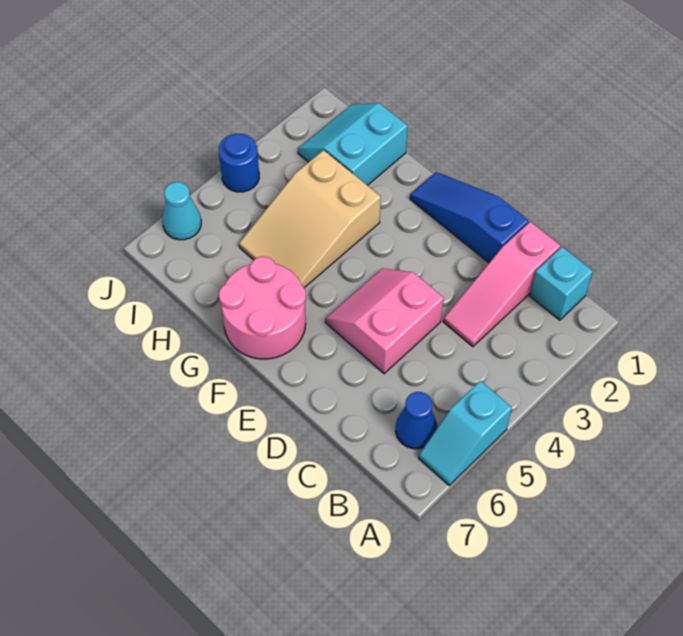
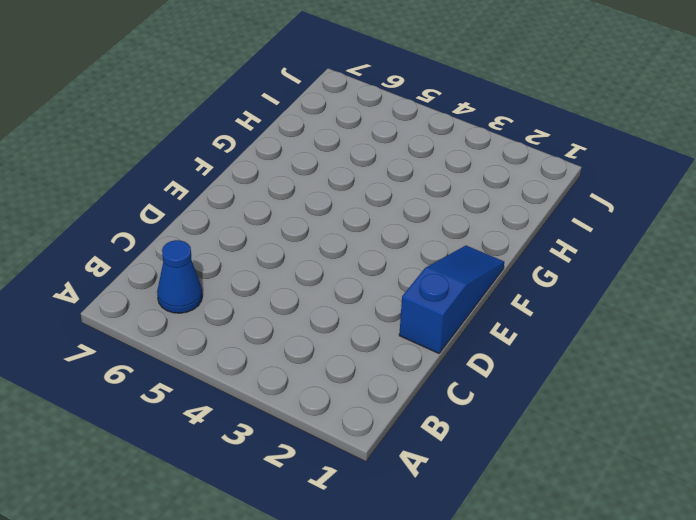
none -> cyan 1x2 slope [419,381,512,485]
none -> cyan 1x1 brick [530,247,593,320]

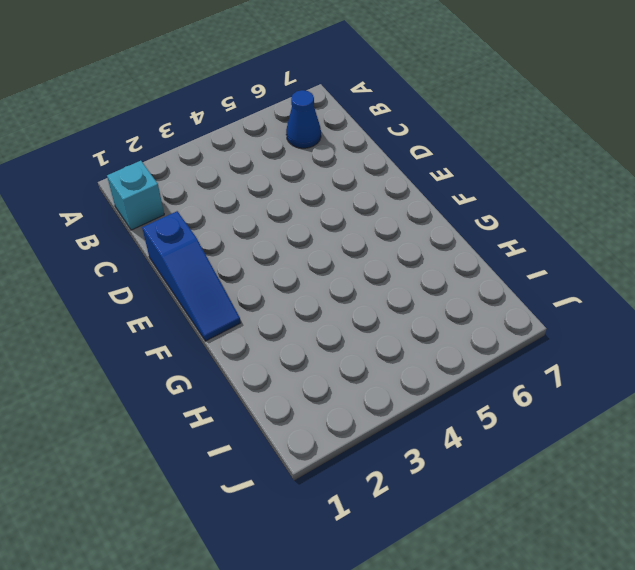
none -> cyan 1x2 slope [419,381,512,485]
none -> pink 1x3 slope [444,222,560,347]

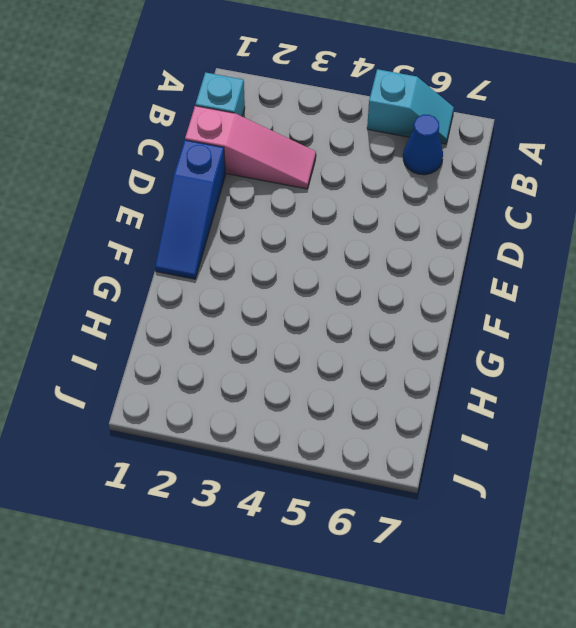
none -> pink 2x2 slope [325,268,444,374]
none -> pink 2x2 round brick [219,257,306,359]

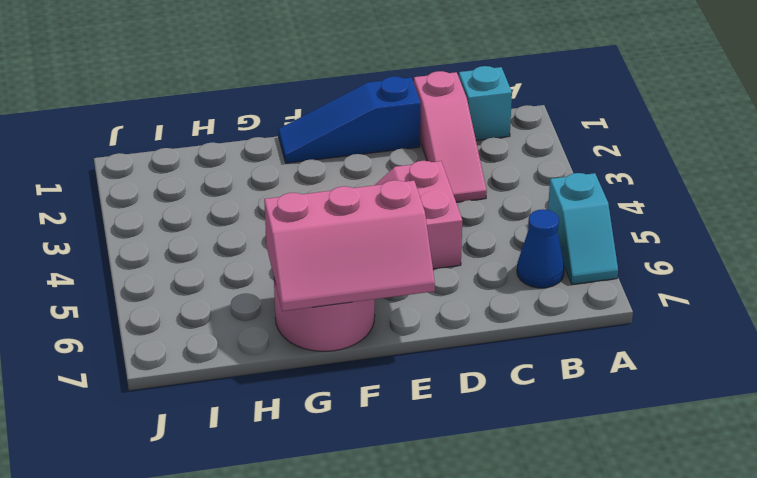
pink 2x3 slope [264,180,435,311] -> none
none -> tan 2x3 slope [239,150,381,288]
none -> cyan 2x2 slope [298,103,407,185]

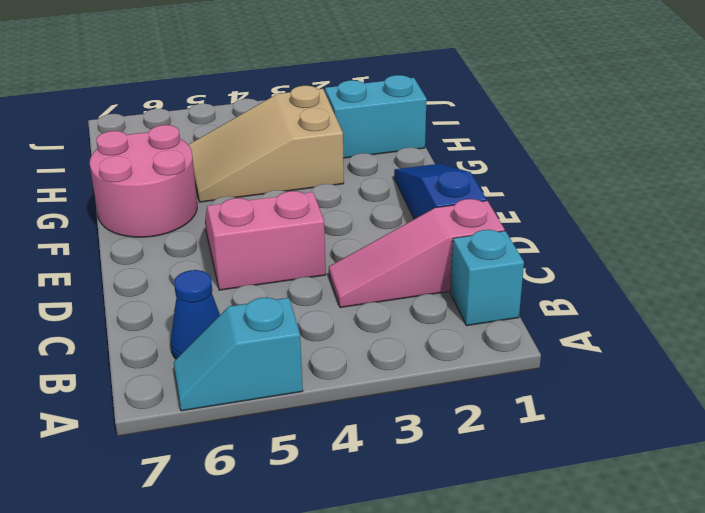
none -> blue 1x1 round brick [219,134,259,192]
none -> cyan 1x1 cone [162,182,201,240]

